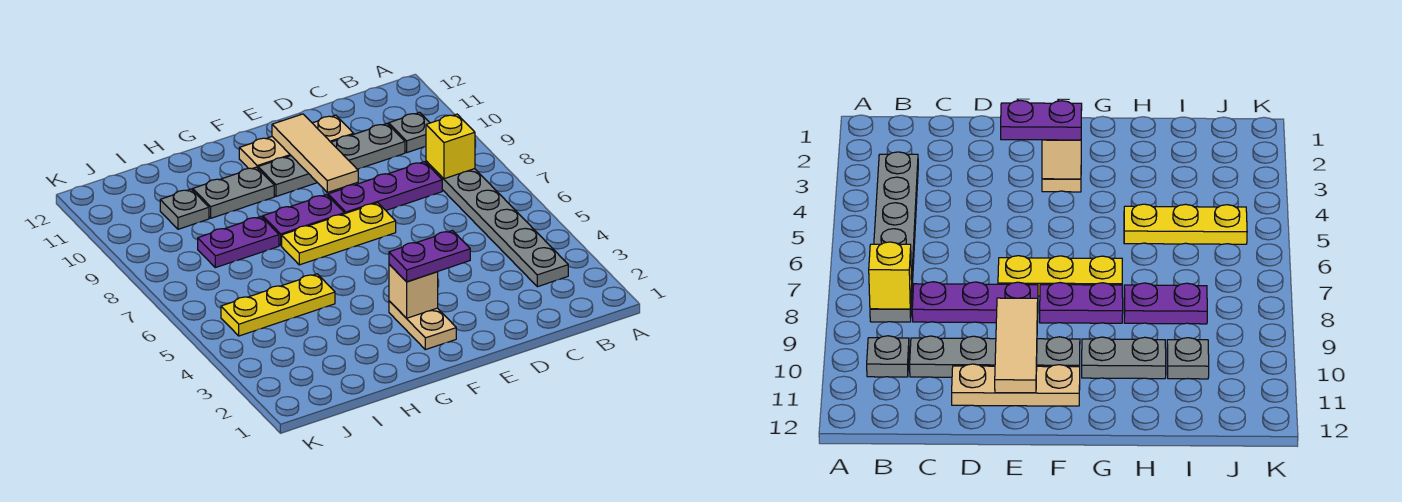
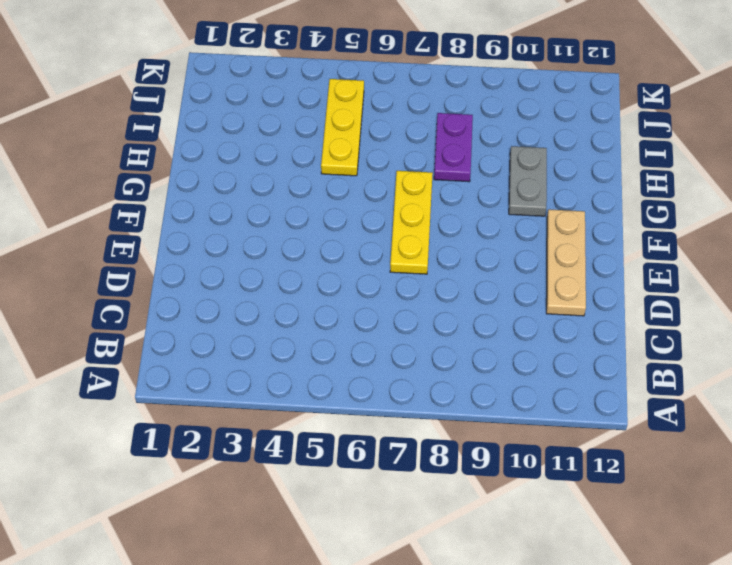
none -> grey 1x6 plate [426,161,568,287]
none -> grey 1x1 plate [389,112,430,152]
none -> purple 1x3 plate [328,162,442,214]

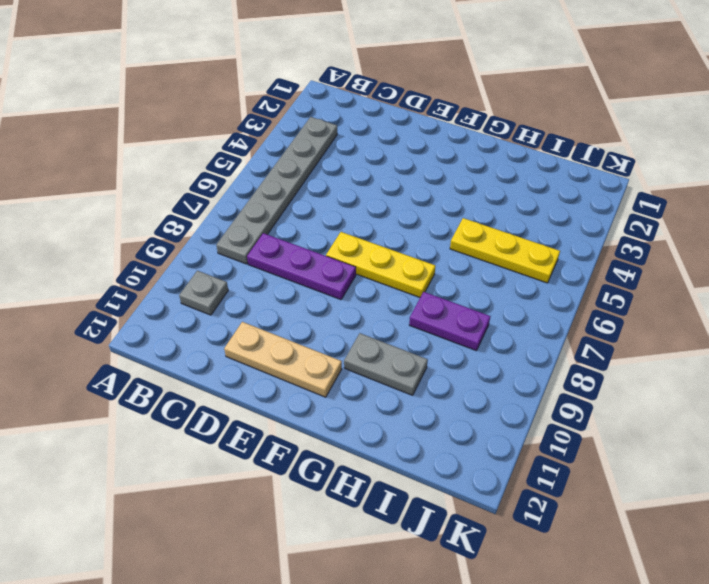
none -> grey 1x4 plate [258,124,405,196]
none -> tan 1x2 plate [389,301,456,350]
none -> purple 1x2 plate [263,195,344,246]

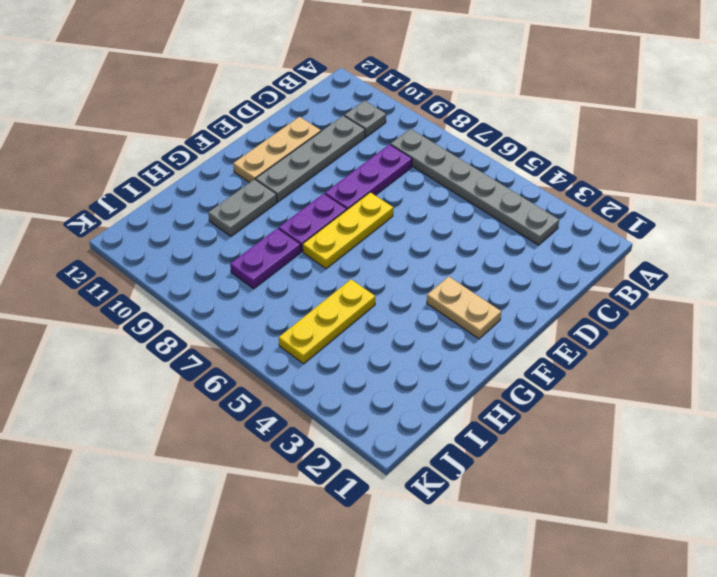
none -> grey 1x1 plate [160,189,209,229]
none -> yellow 1x1 brick [426,114,475,179]
none -> tan 1x3 tile [272,114,358,192]

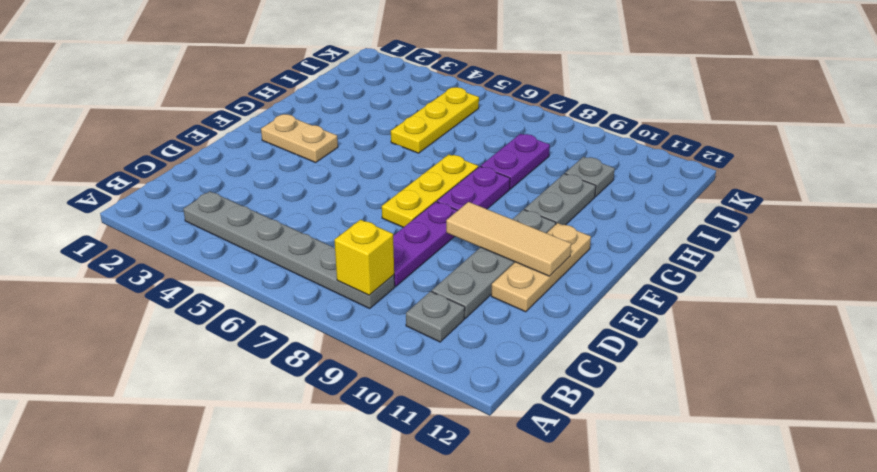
none -> tan 1x1 brick [389,264,438,318]
none -> purple 1x2 plate [389,231,470,282]

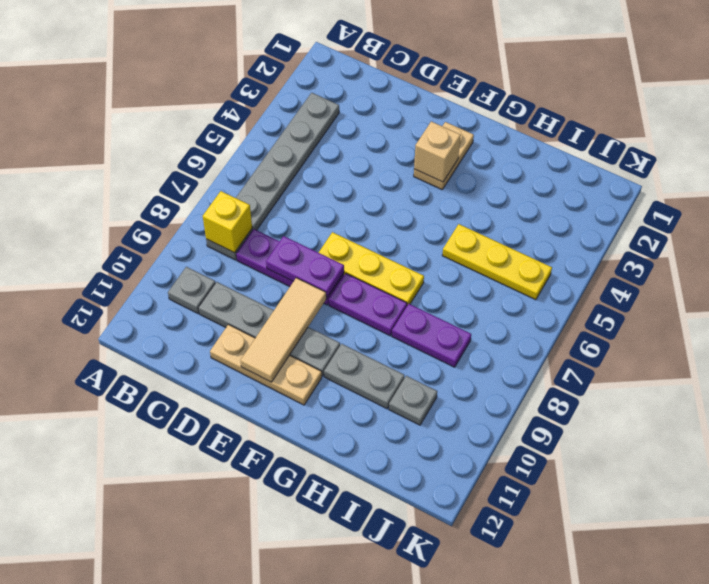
purple 1x2 plate [266,236,344,298] -> purple 1x2 plate moved to [389,231,470,282]

